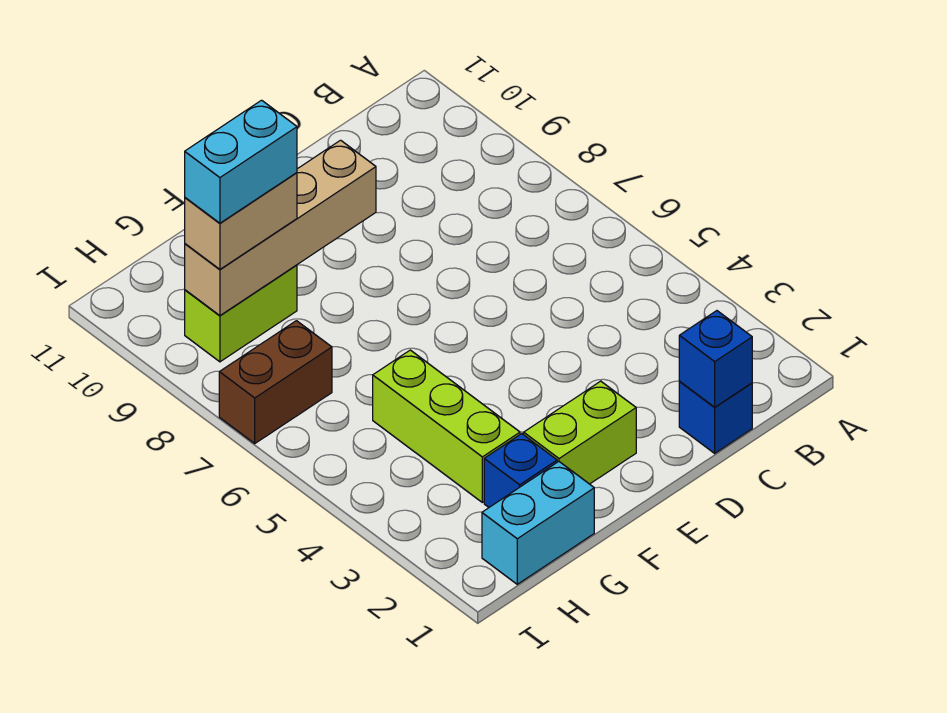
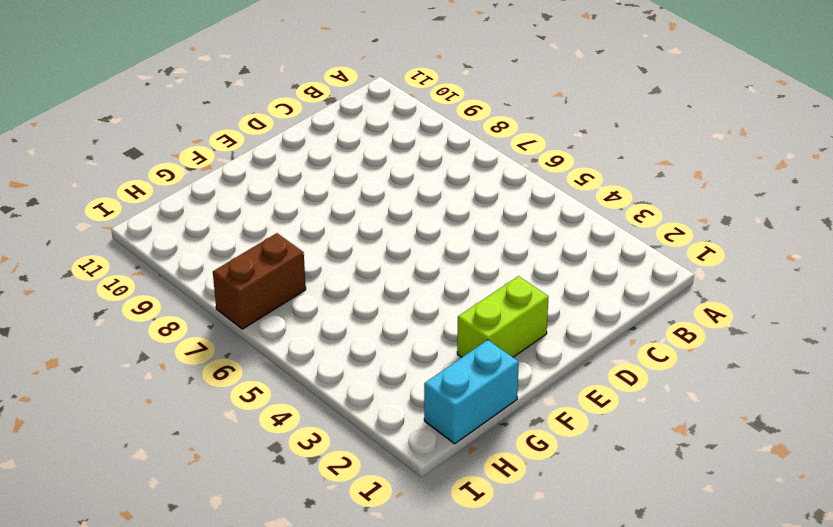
none -> blue 1x1 brick [679,382,752,453]
none -> blue 1x1 brick [484,434,557,507]

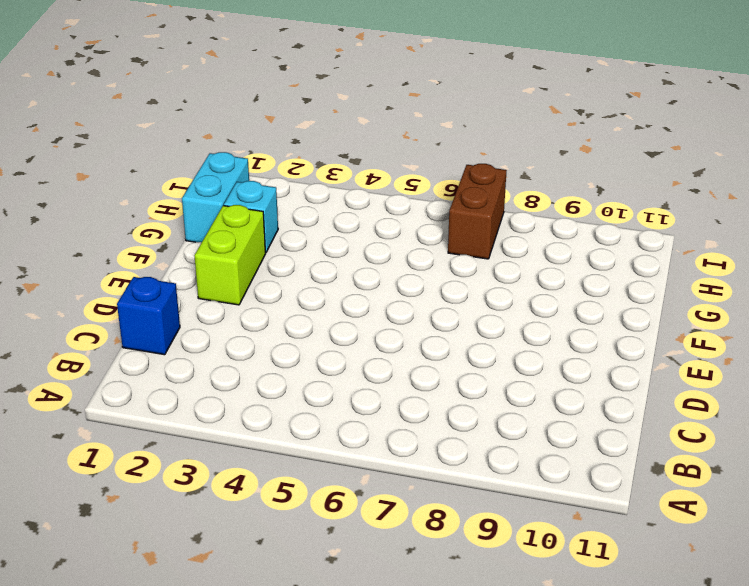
cyan 1x1 brick [224,181,278,253] -> blue 1x1 brick [484,434,557,507]
none -> lime 1x3 brick [373,350,520,502]
none -> lime 1x2 brick [185,265,297,362]

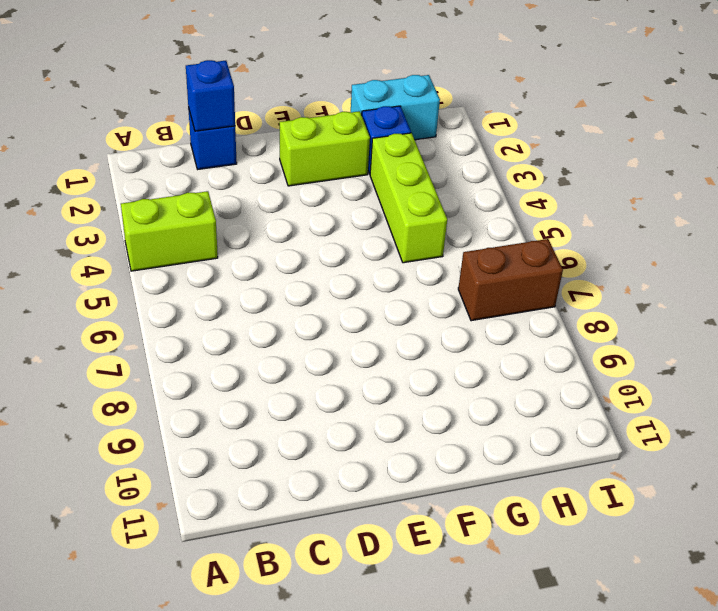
lime 1x2 brick [121,191,218,271] -> lime 1x2 brick moved to [185,265,297,362]
none -> tan 1x4 brick [185,140,376,315]
none -> tan 1x2 brick [185,173,297,269]

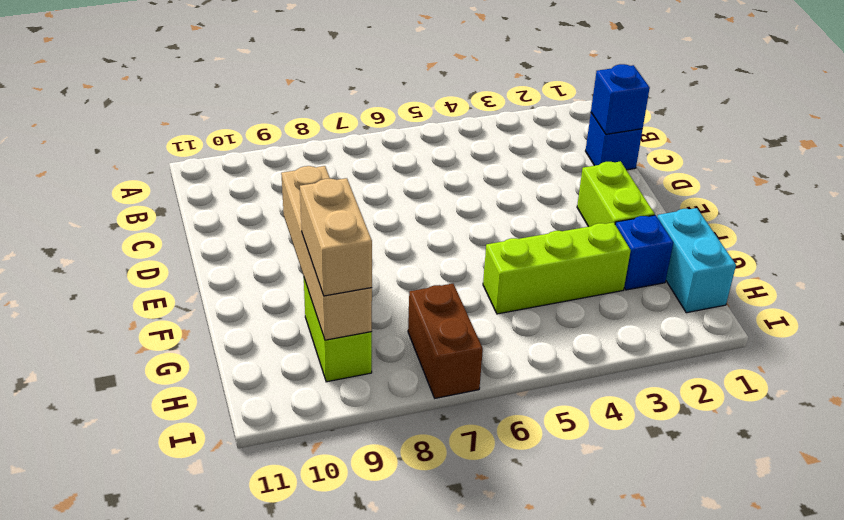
none -> cyan 1x2 brick [185,100,297,223]

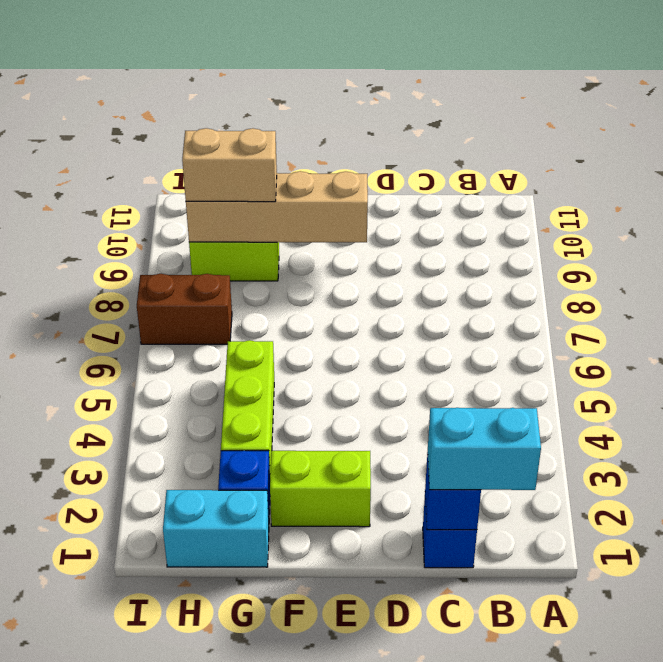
cyan 1x2 brick [428,408,541,490] -> cyan 1x2 brick moved to [185,100,297,223]

